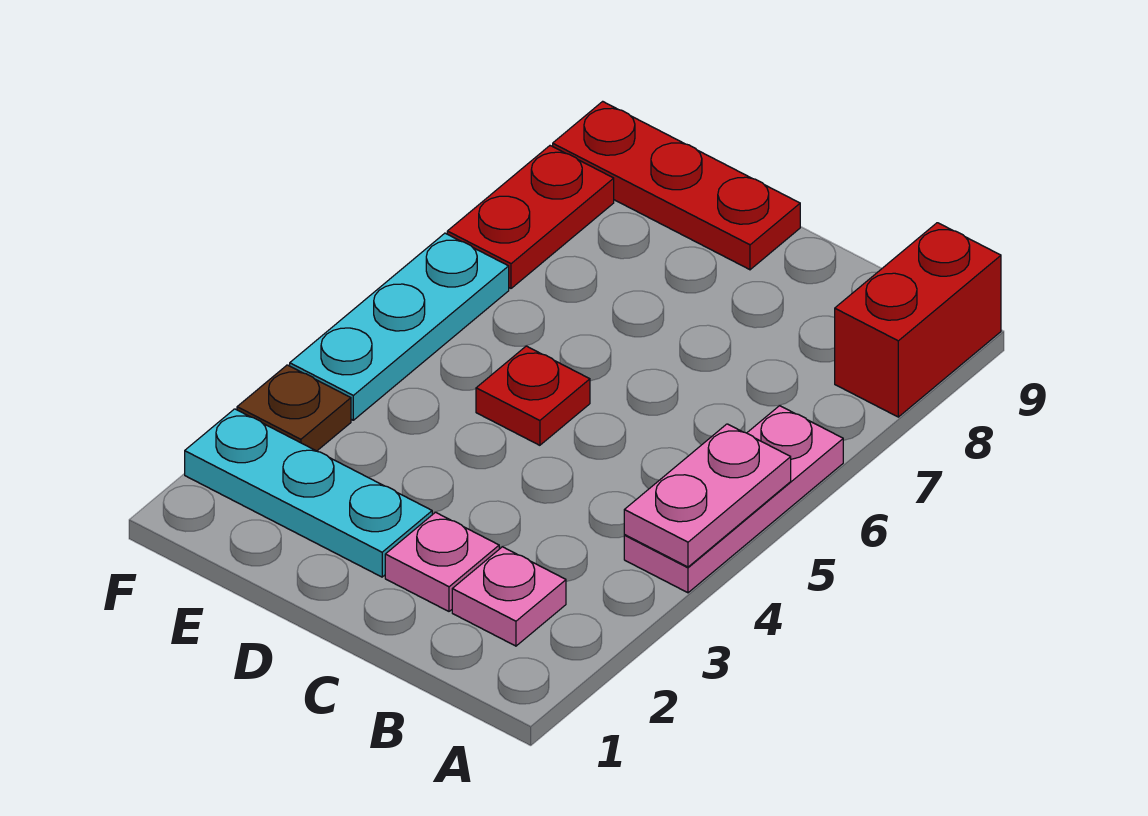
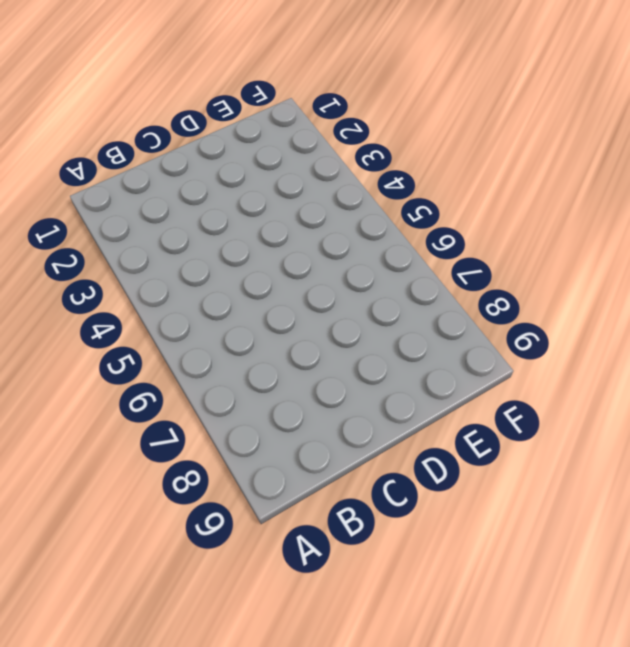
none -> pink 1x3 plate [624,406,843,593]
none -> red 1x2 brick [835,223,1001,417]

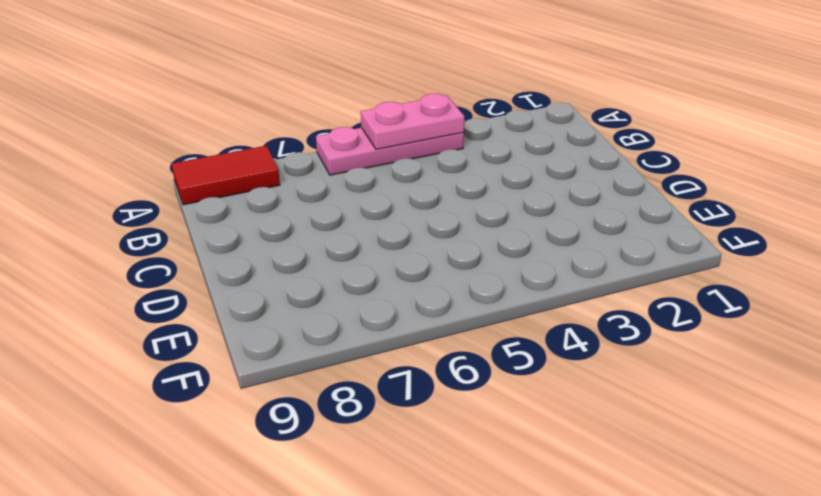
red 1x2 tile [172,146,280,205] -> red 1x2 brick [835,223,1001,417]
none -> pink 1x1 plate [452,547,566,646]
none -> pink 1x1 plate [385,512,499,611]

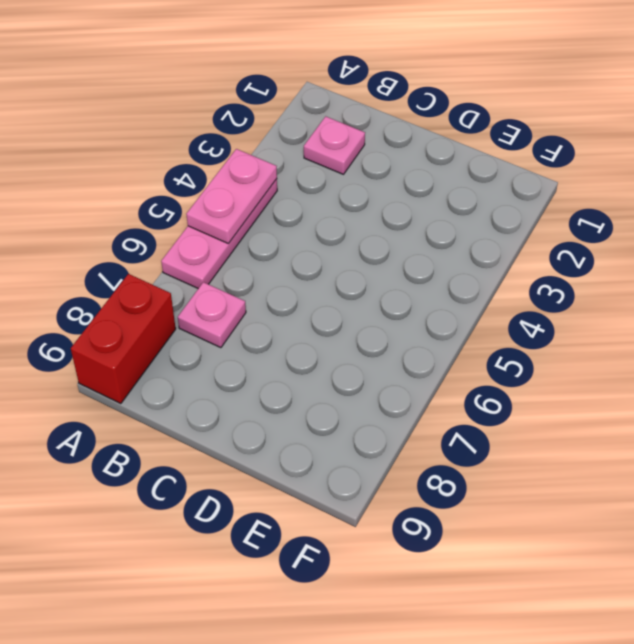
pink 1x1 plate [178,282,246,348] -> pink 1x1 plate moved to [385,512,499,611]
none -> cyan 1x3 plate [185,409,432,577]
none -> red 1x1 plate [476,346,590,445]

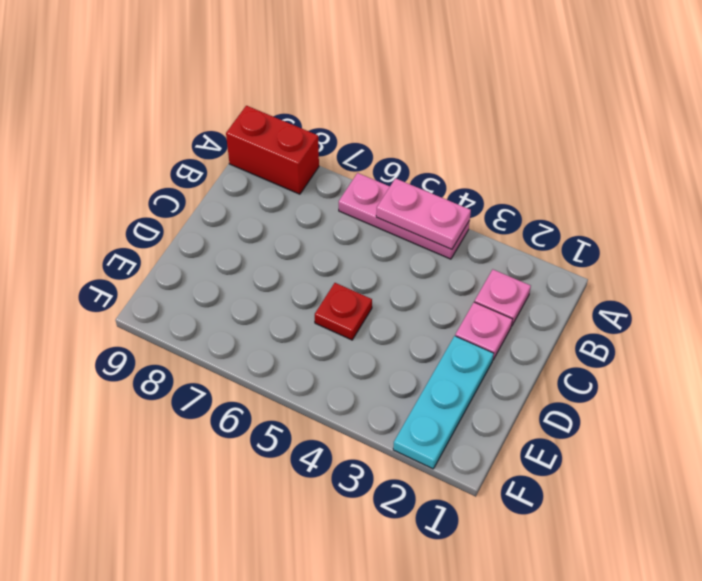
none -> red 1x3 plate [553,101,800,270]
none -> brown 1x1 plate [237,365,351,451]

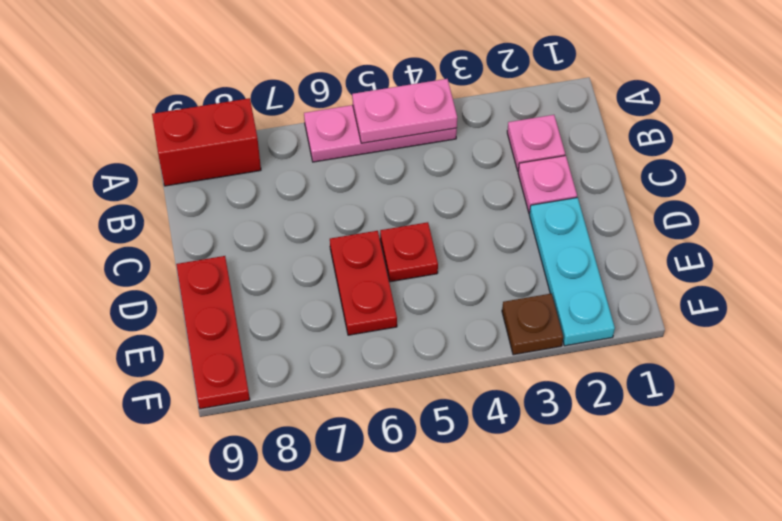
red 1x2 plate [330,231,397,335] -> red 1x2 plate turned to [447,146,614,288]
none -> cyan 1x3 plate [290,233,509,420]

